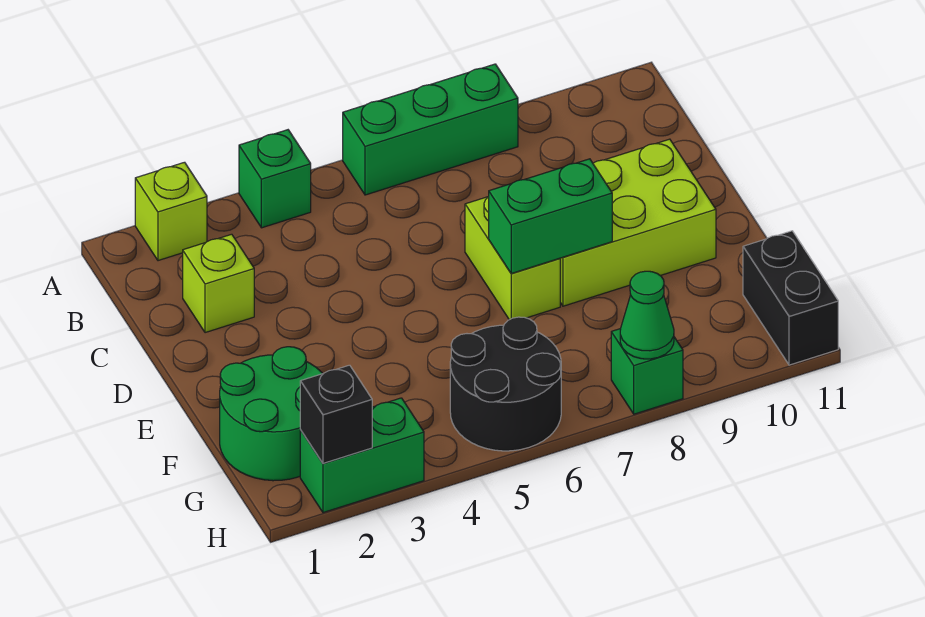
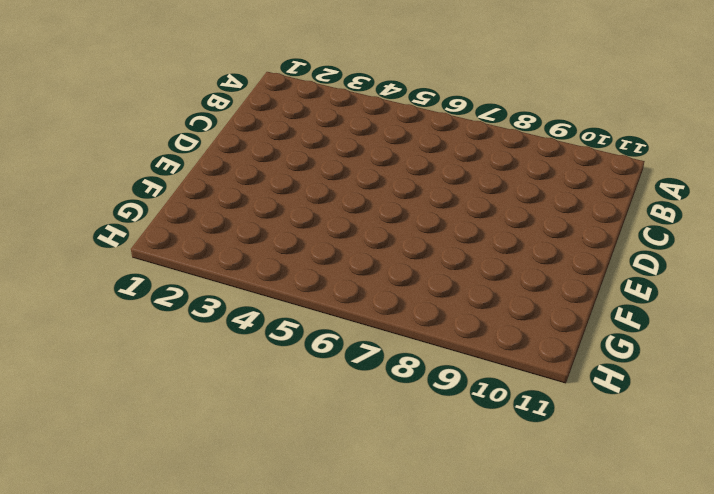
none -> lime 1x1 brick [135,162,207,261]
none -> green 1x1 brick [239,130,311,228]
none -> green 1x3 brick [343,64,518,195]

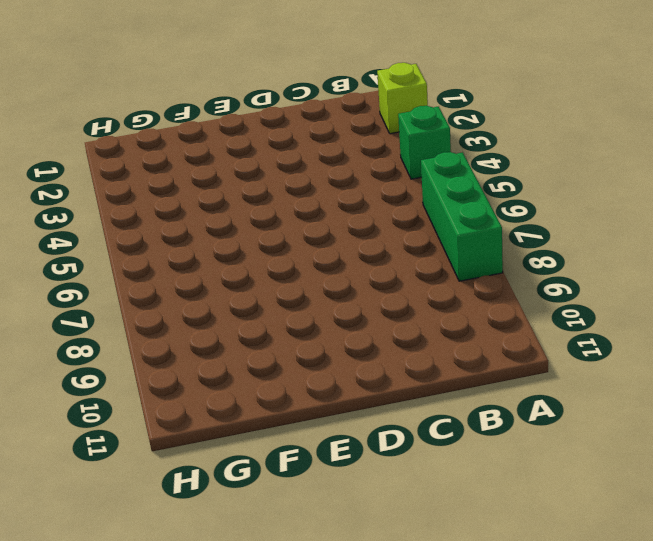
none -> lime 1x1 brick [183,234,254,333]
none -> lime 1x2 brick [465,197,560,320]
none -> lime 2x3 brick [560,139,716,306]

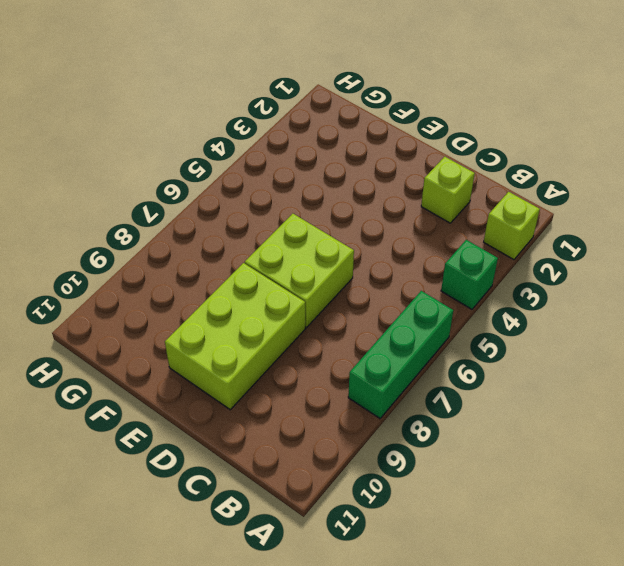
lime 2x2 brick [245,214,354,327] -> lime 1x2 brick [465,197,560,320]
none -> green 2x2 round brick [220,347,323,481]
none -> black 2x2 round brick [450,317,561,451]
none -> black 1x2 brick [743,231,838,365]

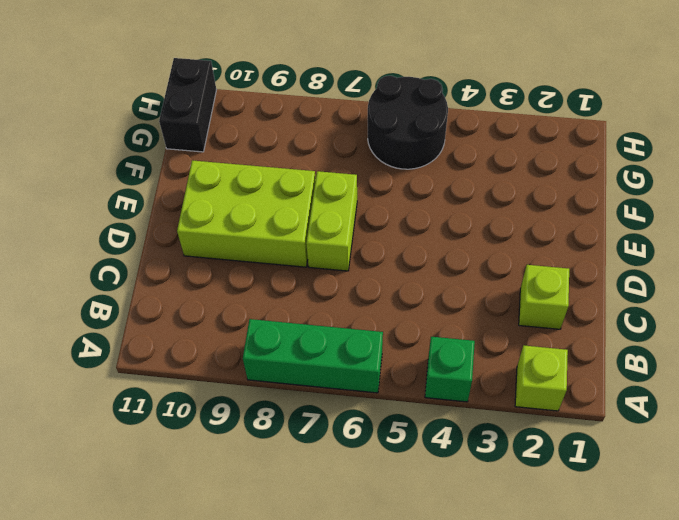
none -> green 2x2 round brick [220,347,323,481]
none -> green 1x2 brick [300,398,424,513]
none -> green 1x1 brick [611,329,683,414]

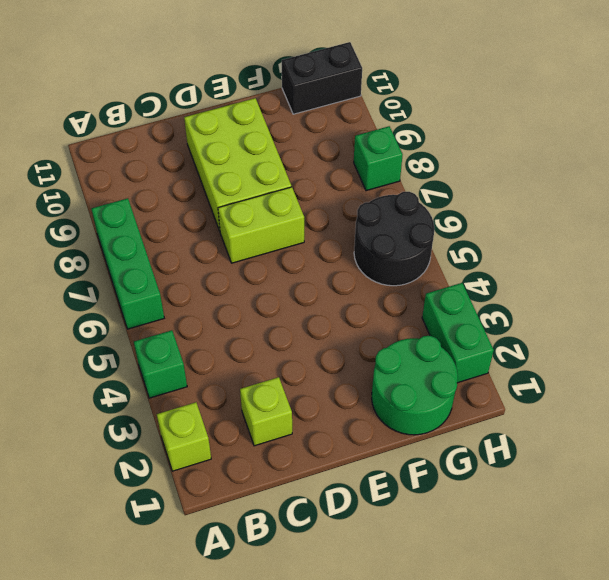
none -> green 1x2 brick [488,159,612,273]
none -> black 1x1 brick [300,365,372,463]
none -> green 1x1 cone [620,271,674,359]

